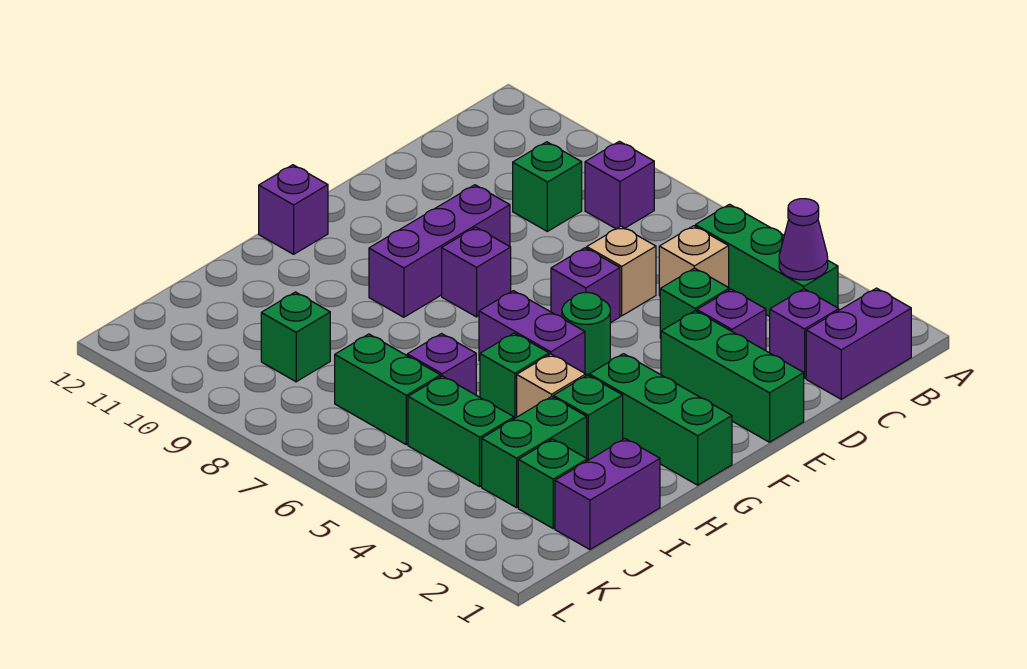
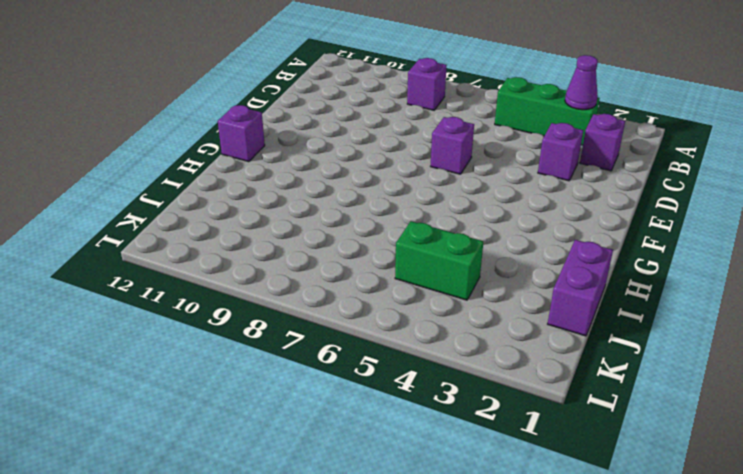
none -> purple 1x2 brick [806,288,911,399]
none -> tan 1x1 brick [659,226,729,296]
none -> green 1x1 brick [513,142,582,231]

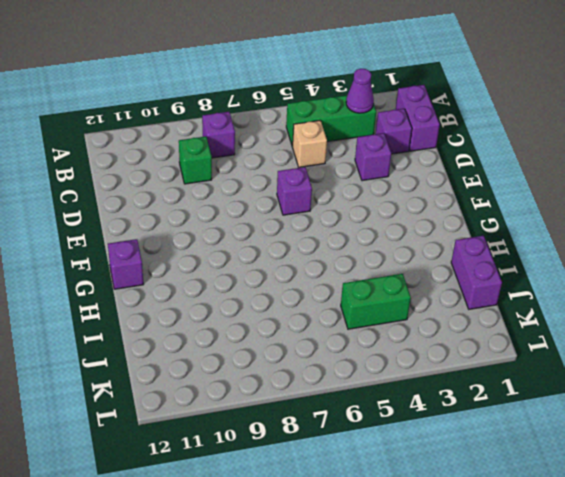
none -> green 1x1 brick [660,268,729,338]
none -> tan 1x1 brick [587,226,656,316]
none -> green 1x3 brick [661,311,804,442]

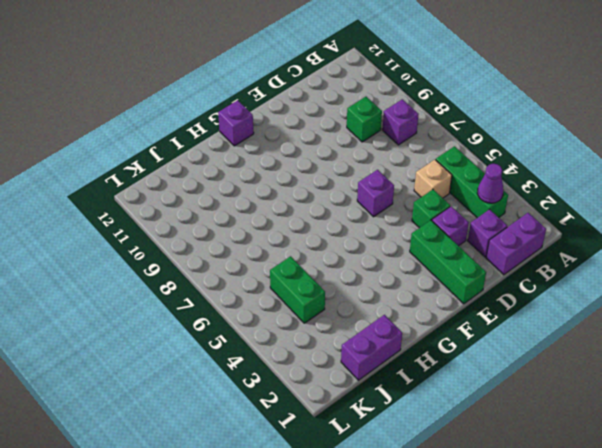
none -> tan 1x1 brick [587,226,656,316]
none -> purple 1x3 brick [369,185,510,317]
none -> green 1x1 round brick [562,292,610,374]

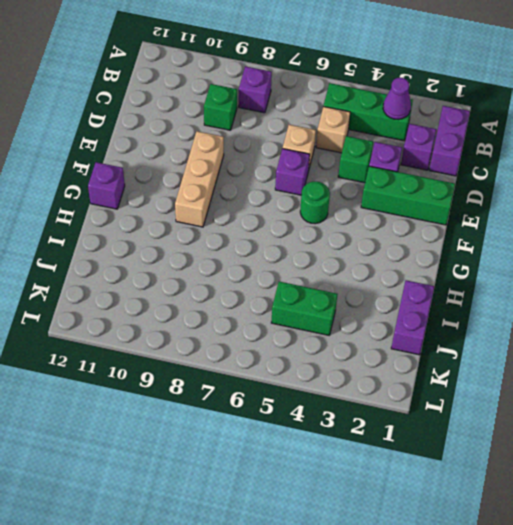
tan 1x3 brick [175,131,224,227] -> purple 1x3 brick [369,185,510,317]
none -> purple 1x1 brick [442,227,511,317]
none -> green 1x3 brick [589,354,732,485]
none -> purple 1x2 brick [479,291,585,373]

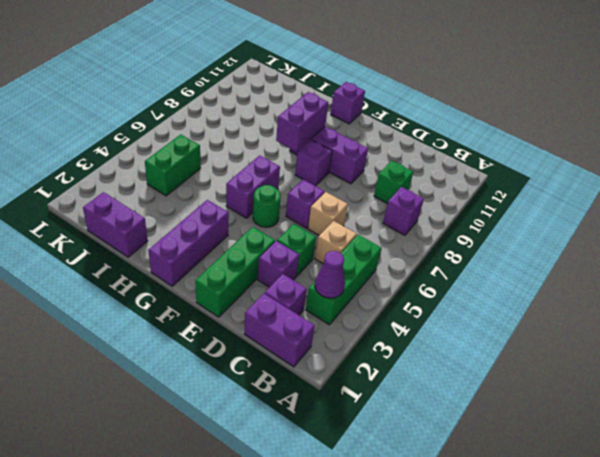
purple 1x3 brick [148,200,229,286] -> green 1x3 brick [589,354,732,485]
purple 1x2 brick [276,92,328,151] -> none
none -> green 1x1 brick [553,375,623,461]
none -> tan 1x1 brick [517,354,586,417]
none -> green 1x1 brick [480,333,549,419]

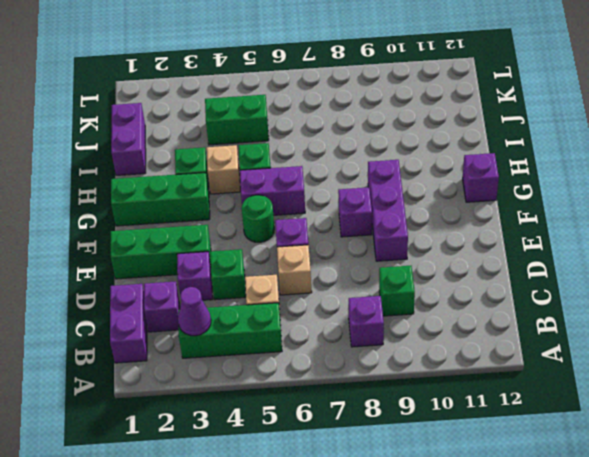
none -> green 1x2 brick [482,397,587,508]
none -> purple 1x1 brick [407,334,476,395]
none -> green 1x1 brick [518,439,587,528]

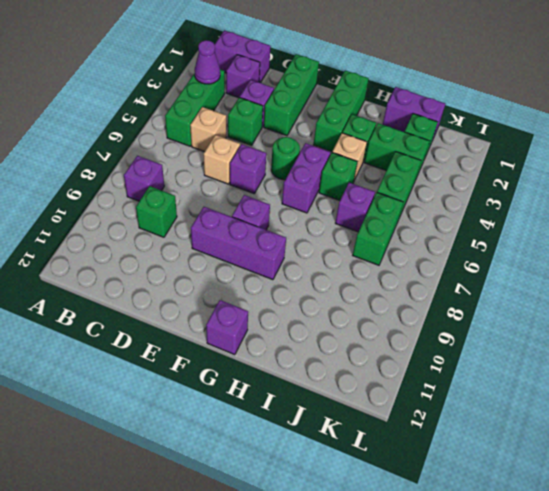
none -> green 1x1 brick [261,292,330,382]

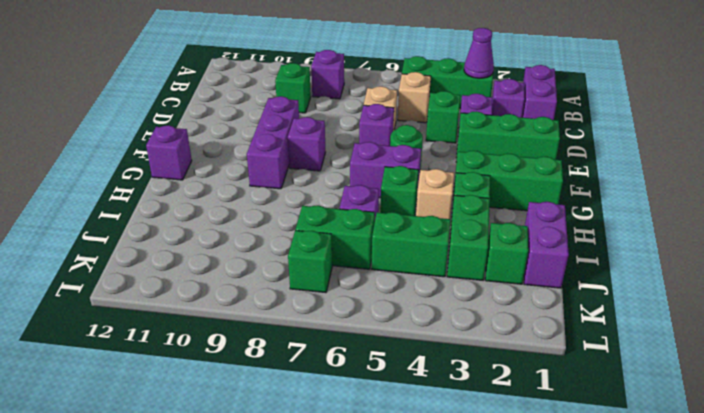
green 1x1 brick [288,230,332,293] -> green 1x1 brick moved to [261,292,330,382]

